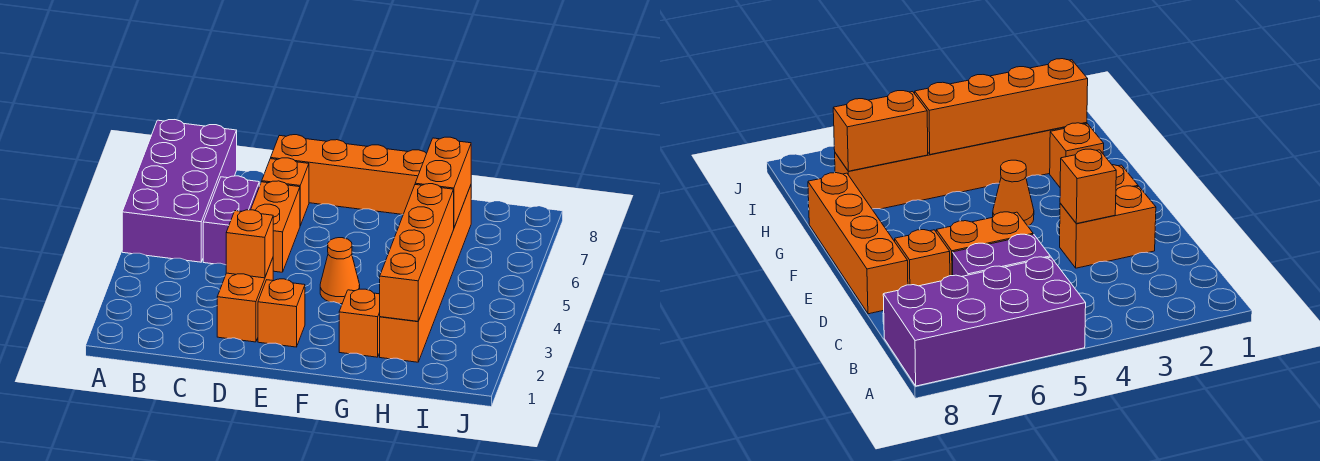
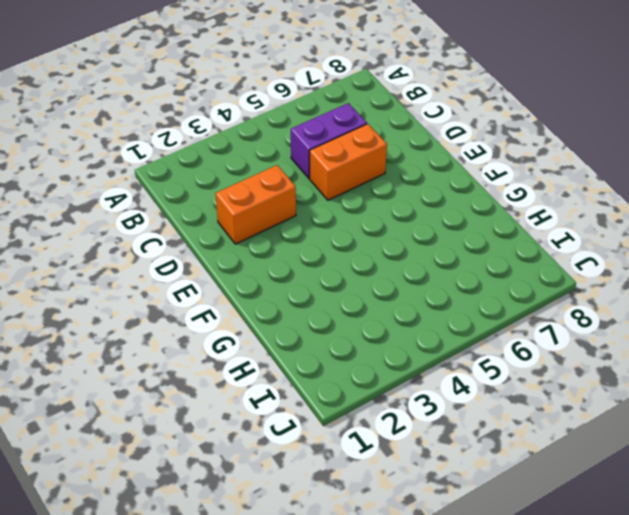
none -> purple 2x4 brick [122,120,237,262]
none -> orange 1x1 brick [262,158,309,226]
none -> orange 1x4 brick [271,135,426,215]

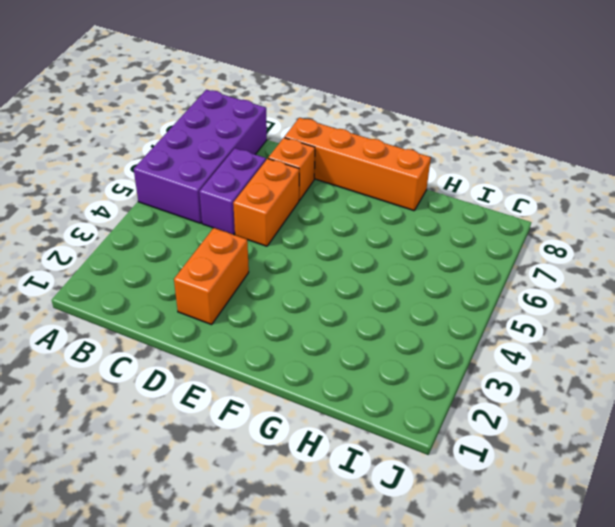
none -> orange 1x1 brick [258,279,305,347]
none -> orange 1x1 cone [320,238,360,304]
none -> orange 1x1 brick [339,289,380,357]

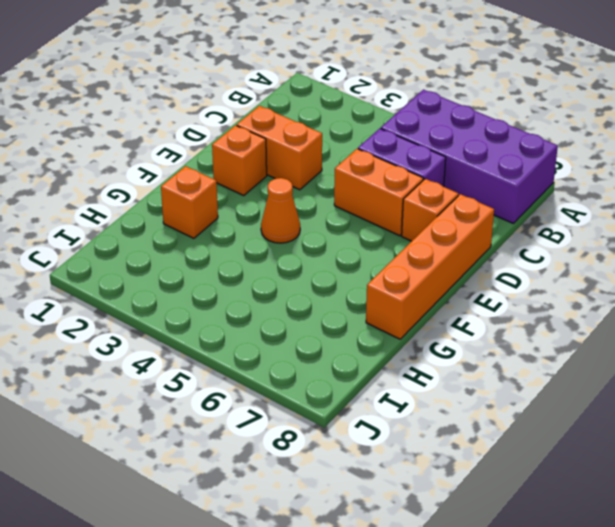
none -> orange 1x6 brick [380,185,471,362]
none -> orange 1x1 brick [226,210,273,278]
none -> orange 1x4 brick [380,184,454,321]

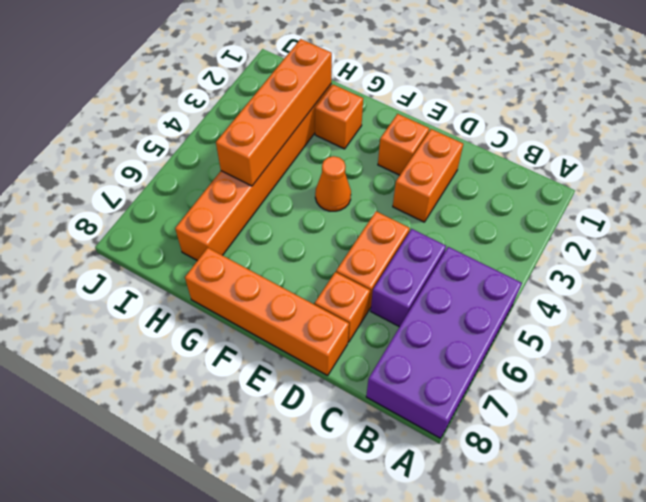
none -> orange 1x1 brick [226,210,273,278]
none -> orange 1x2 brick [415,137,471,227]

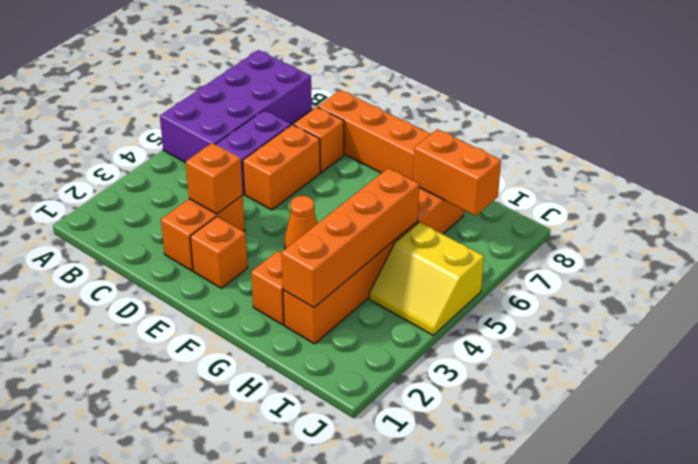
orange 1x2 brick [413,129,501,216] -> orange 1x2 brick turned to [415,137,471,227]
yellow 2x2 slope [369,222,484,335] -> none

